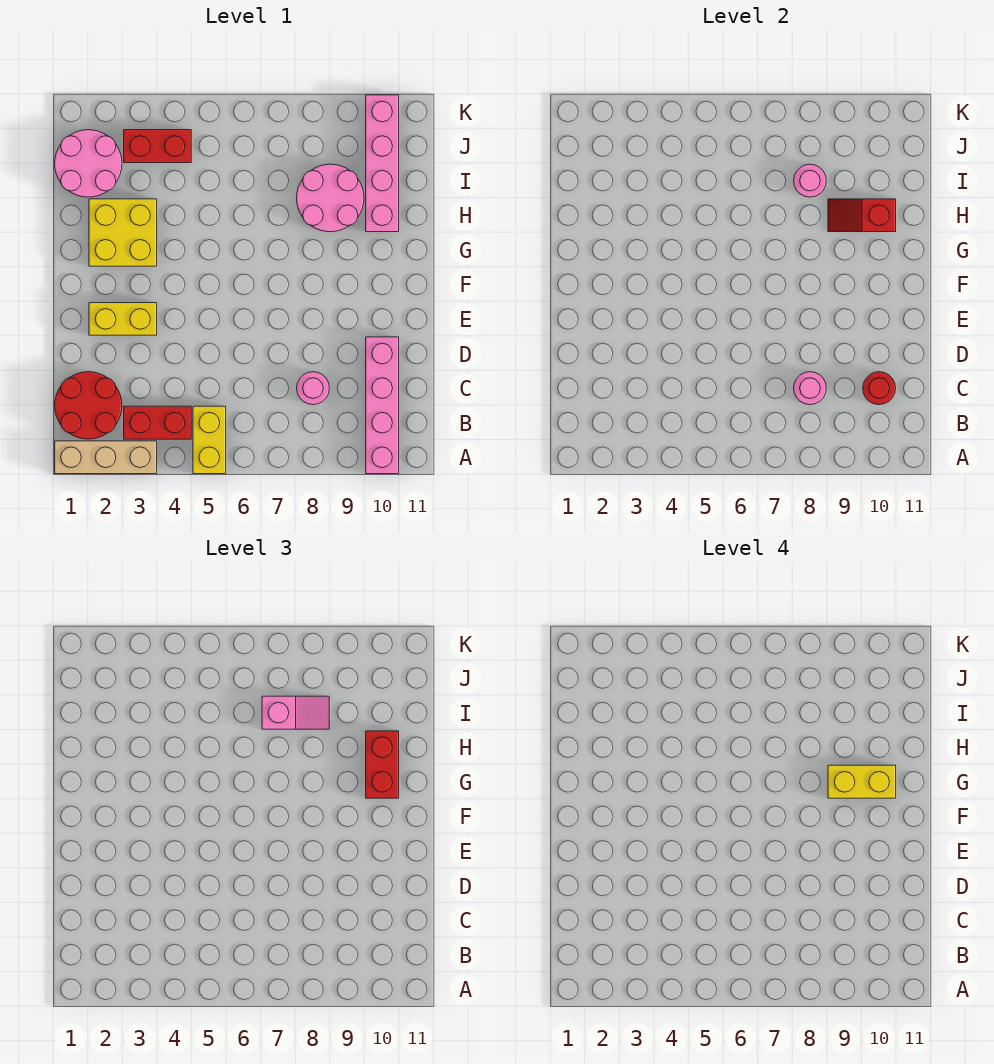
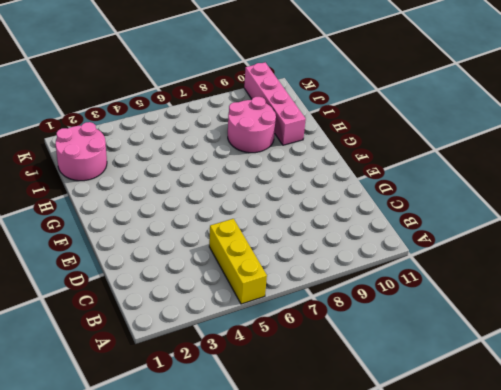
yellow 1x3 brick [209,219,267,304] -> yellow 1x2 brick [193,406,226,474]
none -> tan 1x3 brick [55,441,157,474]
none -> pink 1x4 brick [366,337,399,474]
none -> red 2x2 round brick [55,372,122,439]

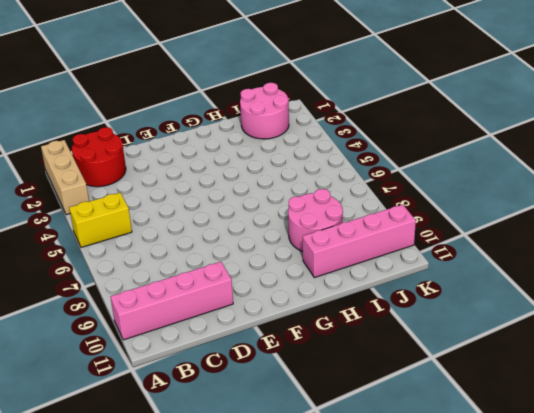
none -> red 1x2 brick [124,406,191,439]
none -> pink 1x1 round brick [297,372,329,405]
none -> yellow 1x2 brick [89,303,157,335]

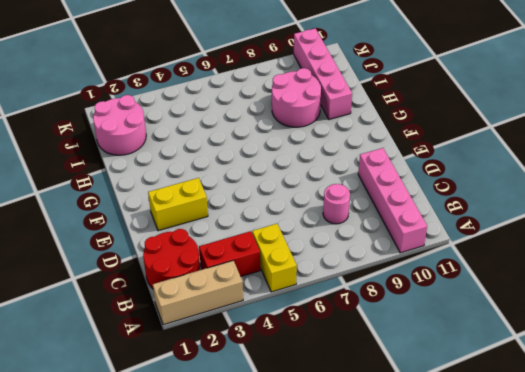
none -> yellow 2x2 brick [89,199,157,266]
none -> red 1x2 brick [124,130,191,163]
none -> pink 1x1 round brick [794,372,826,405]

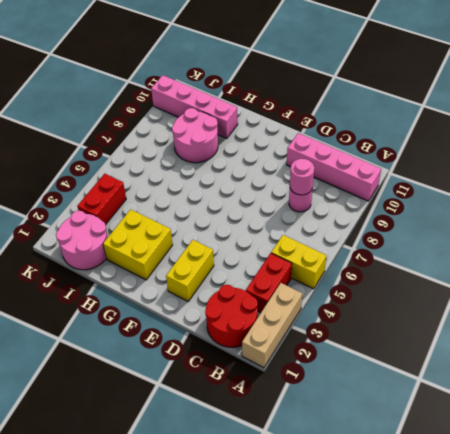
none -> red 1x1 round brick [863,372,896,405]
none -> red 1x2 slope [828,199,896,232]
none -> pink 1x1 round brick [794,164,826,197]

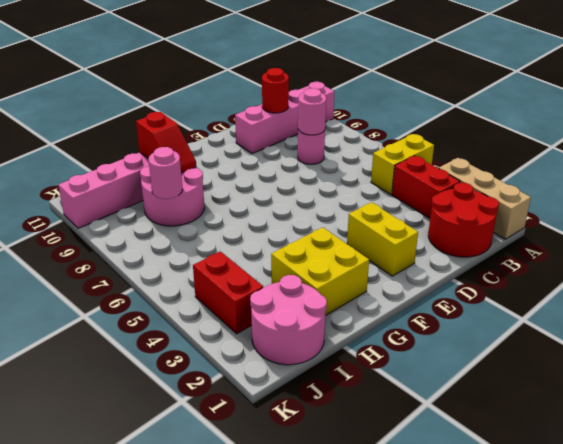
none -> red 1x2 brick [366,731,399,798]
none -> pink 1x2 slope [262,696,329,729]
none -> yellow 1x2 brick [828,765,896,798]

